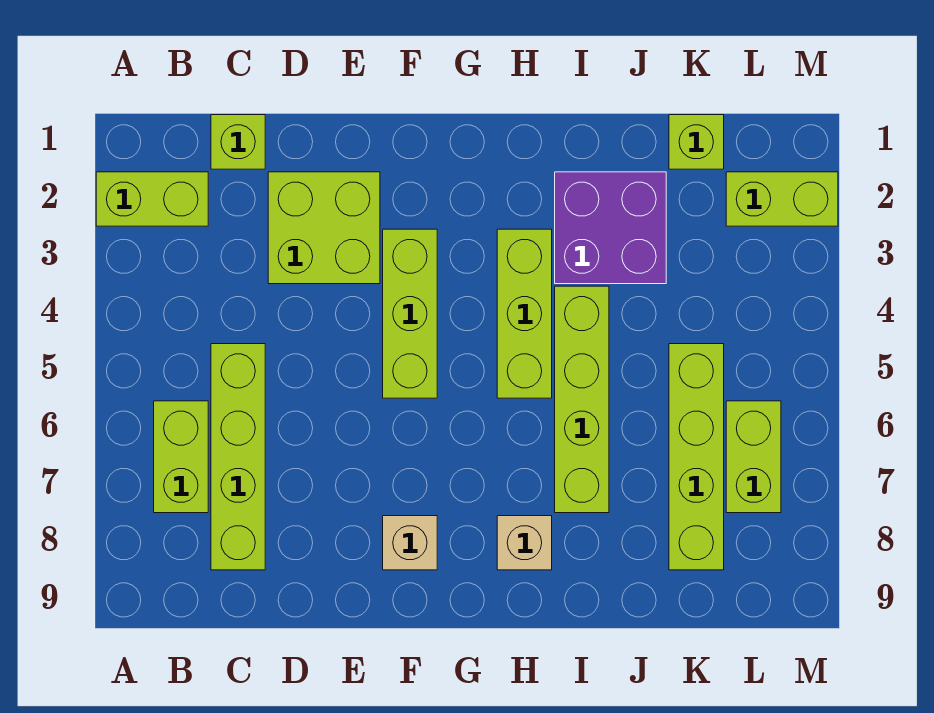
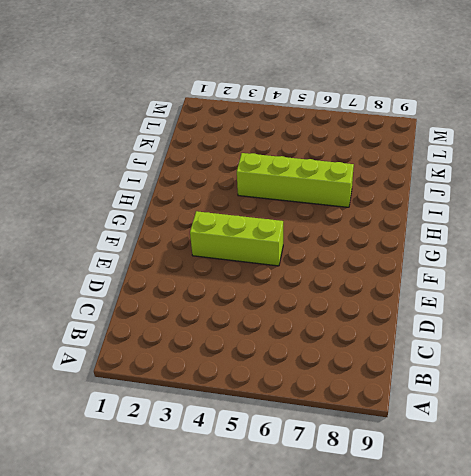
none -> lime 1x2 brick [96,172,208,226]
none -> lime 1x2 brick [154,401,208,513]
none -> lime 1x1 brick [211,115,265,169]

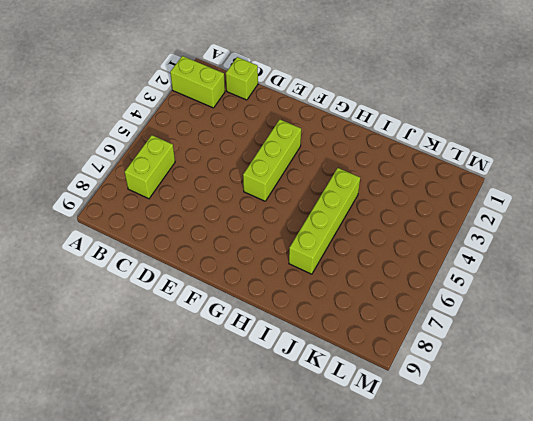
none -> lime 1x4 brick [211,344,265,570]
none -> lime 2x2 brick [268,172,380,284]
none -> tan 1x1 brick [383,516,437,570]

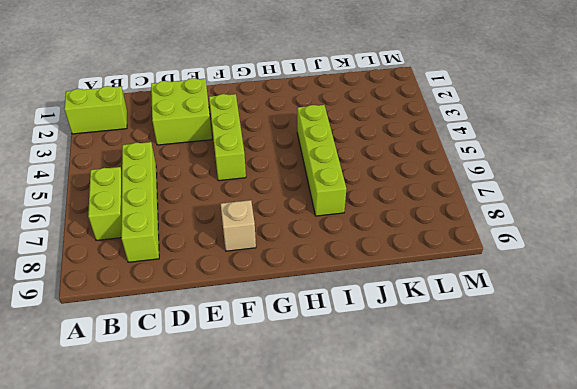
none -> lime 1x1 brick [211,115,265,169]
none -> lime 1x3 brick [497,229,552,398]
none -> tan 1x1 brick [497,516,552,570]

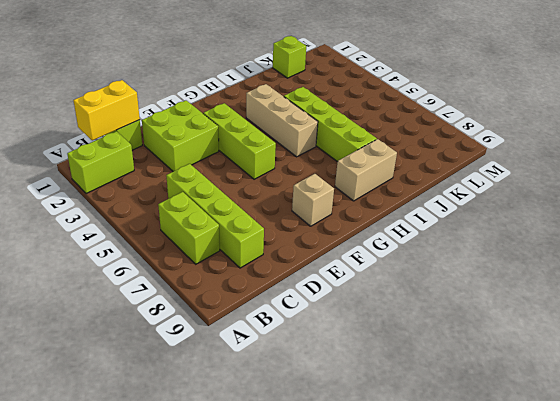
yellow 1x2 brick [73,80,140,141] -> none
tan 1x3 brick [246,84,318,157] -> lime 1x3 brick [497,229,552,398]
tan 1x2 brick [335,139,397,201] -> tan 1x1 brick [497,516,552,570]
none -> purple 2x2 brick [555,172,666,284]
none -> lime 1x4 brick [669,344,724,570]
none -> lime 1x2 brick [726,172,838,226]

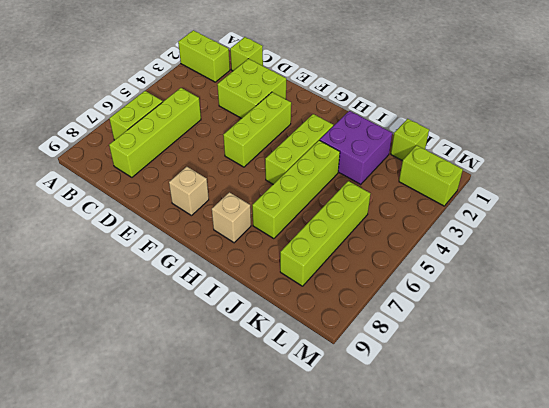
none -> lime 1x2 brick [726,401,781,513]

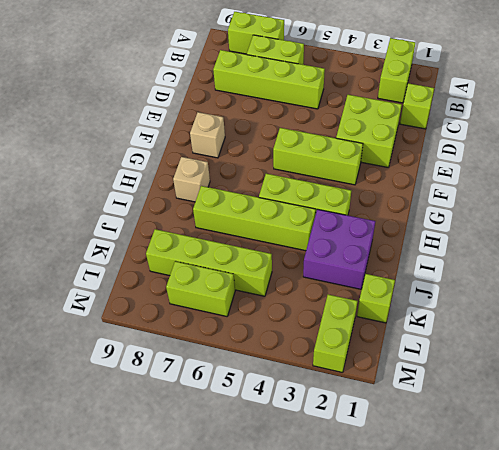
lime 1x2 brick [228,12,284,54] -> none

